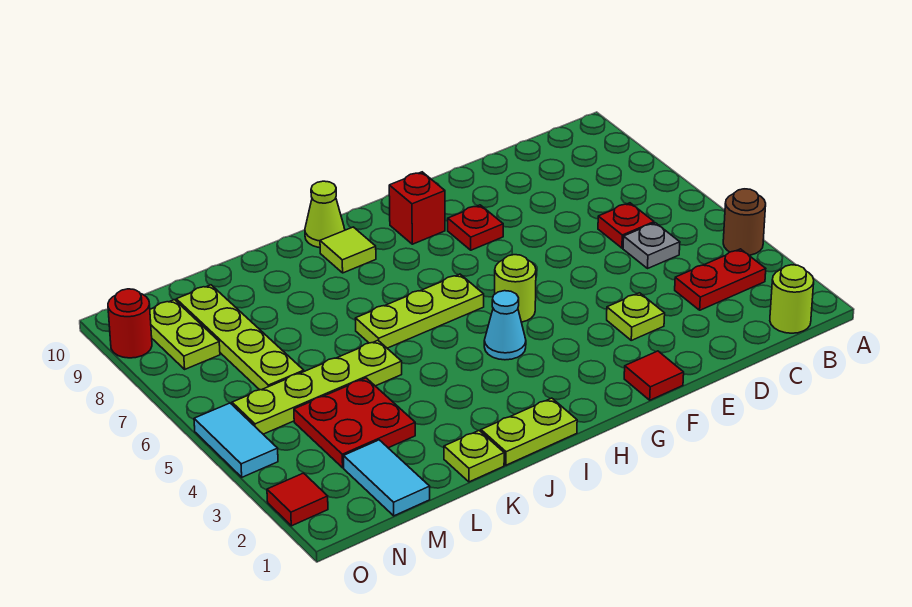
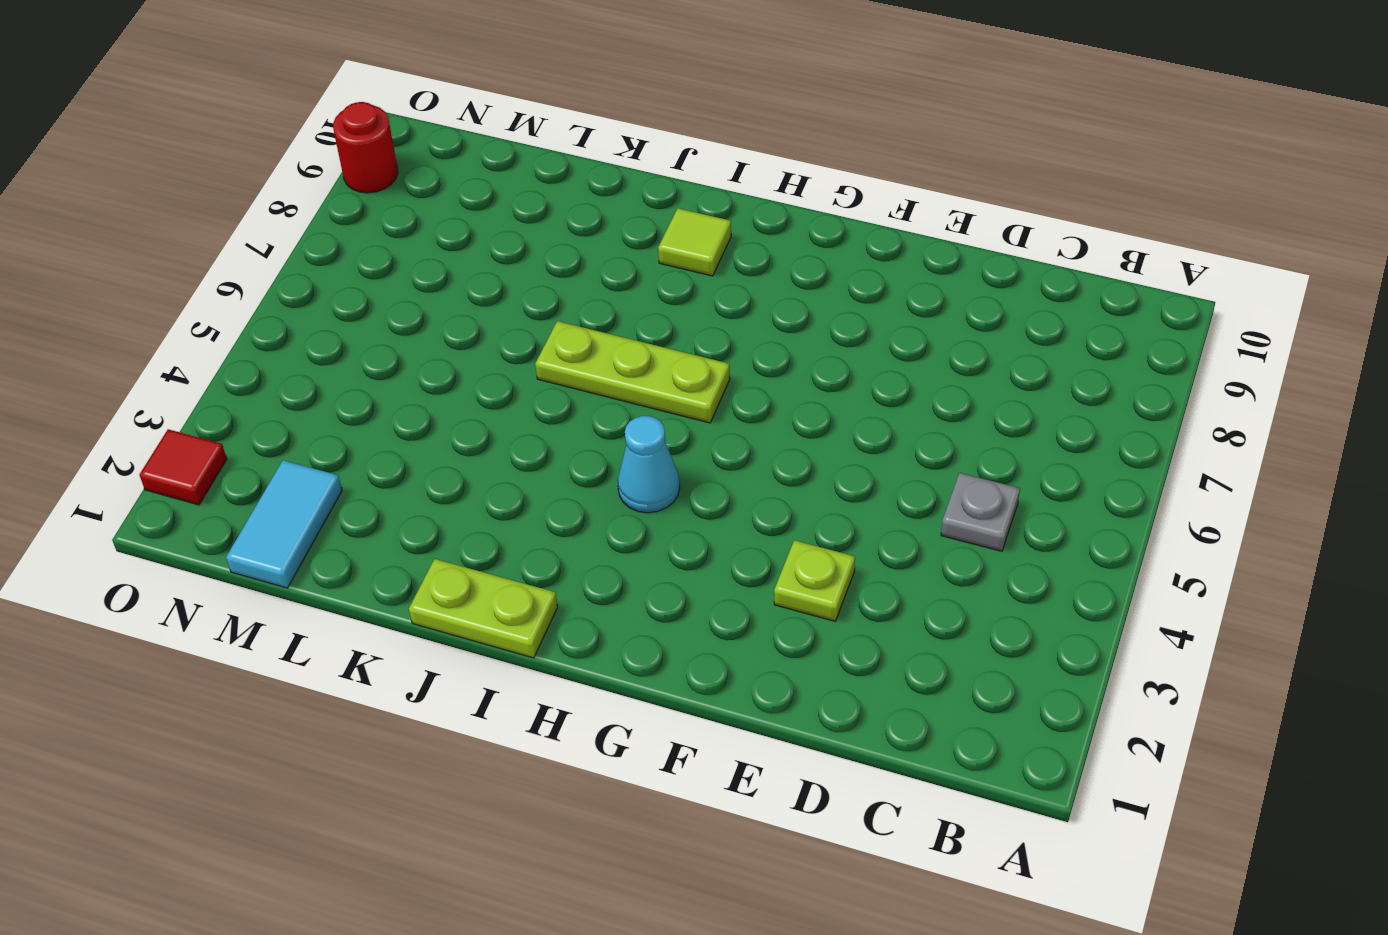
none -> brown 1x1 round brick [723,189,766,255]
none -> lime 1x1 round brick [770,265,814,333]
none -> red 1x2 plate [675,249,766,310]

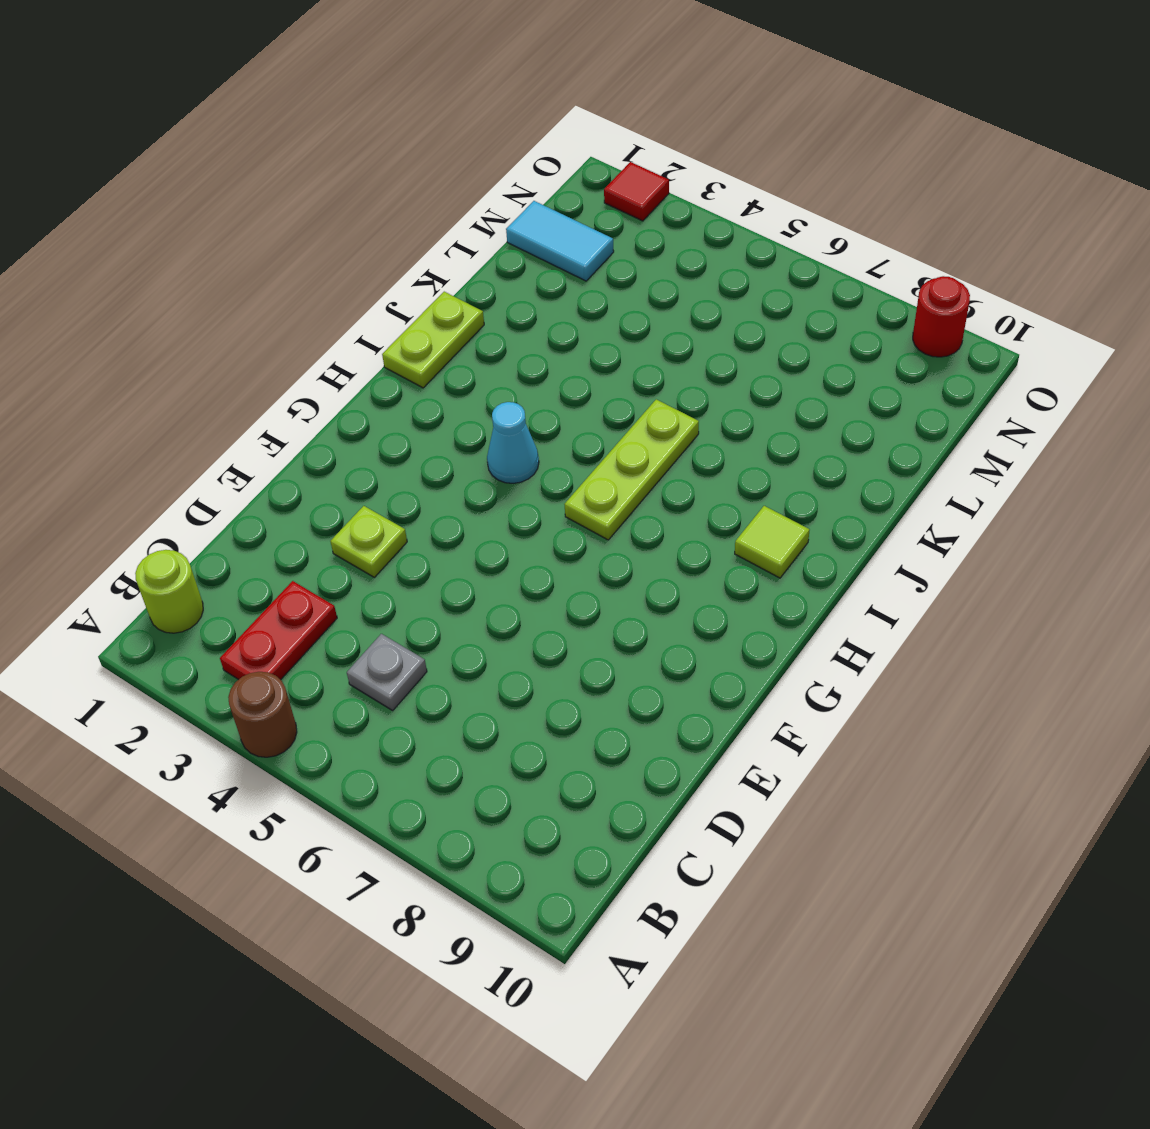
none -> red 1x1 plate [598,203,654,248]
none -> red 1x1 tile [624,351,684,400]
none -> red 1x1 plate [448,205,503,250]

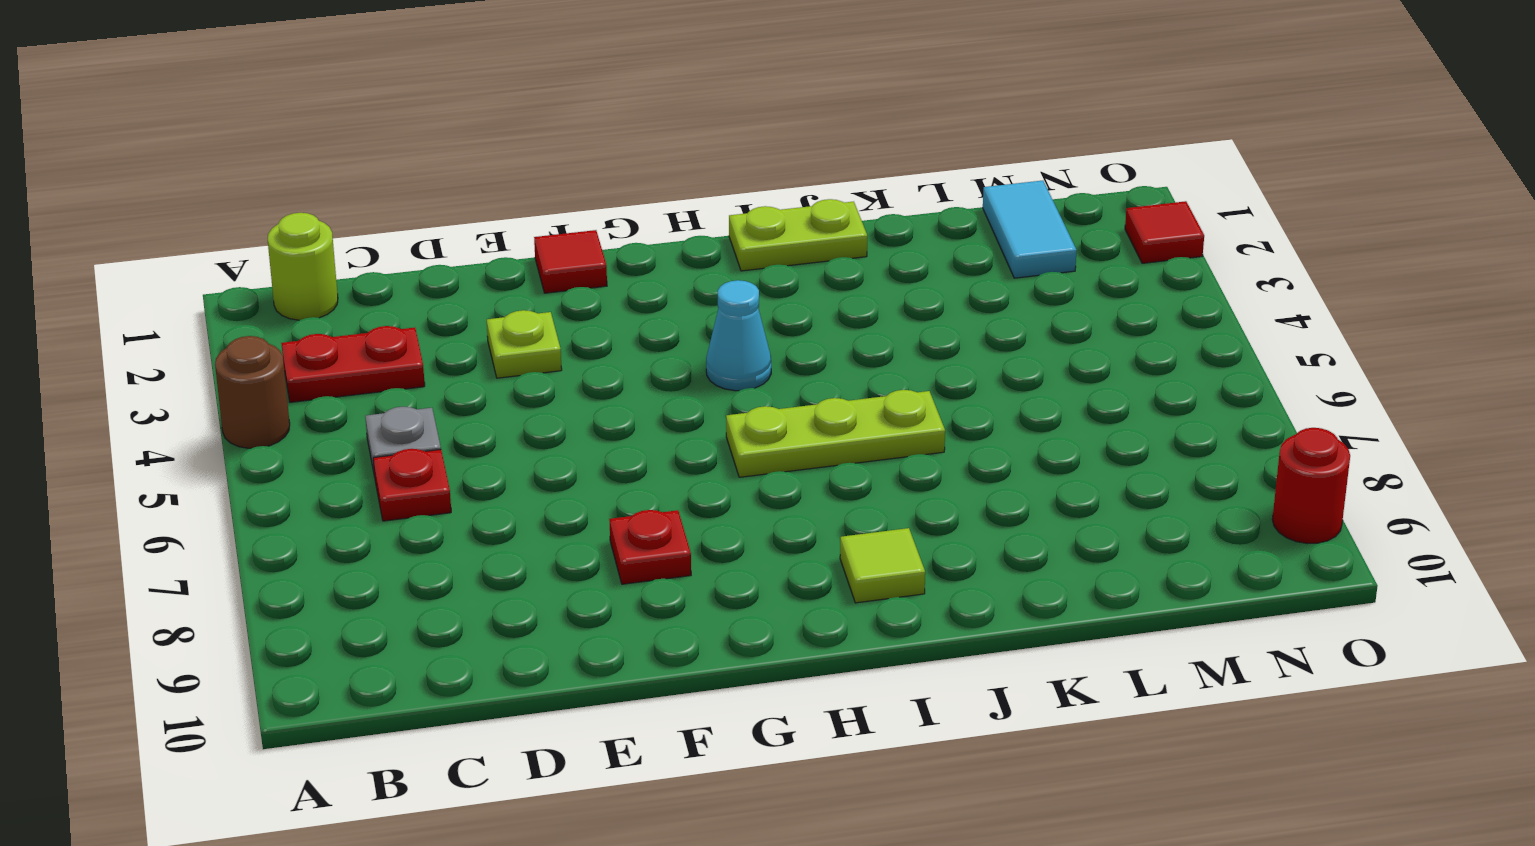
none -> lime 1x1 round brick [495,255,536,322]
none -> red 1x1 brick [389,172,445,244]
none -> lime 1x1 cone [305,181,345,248]

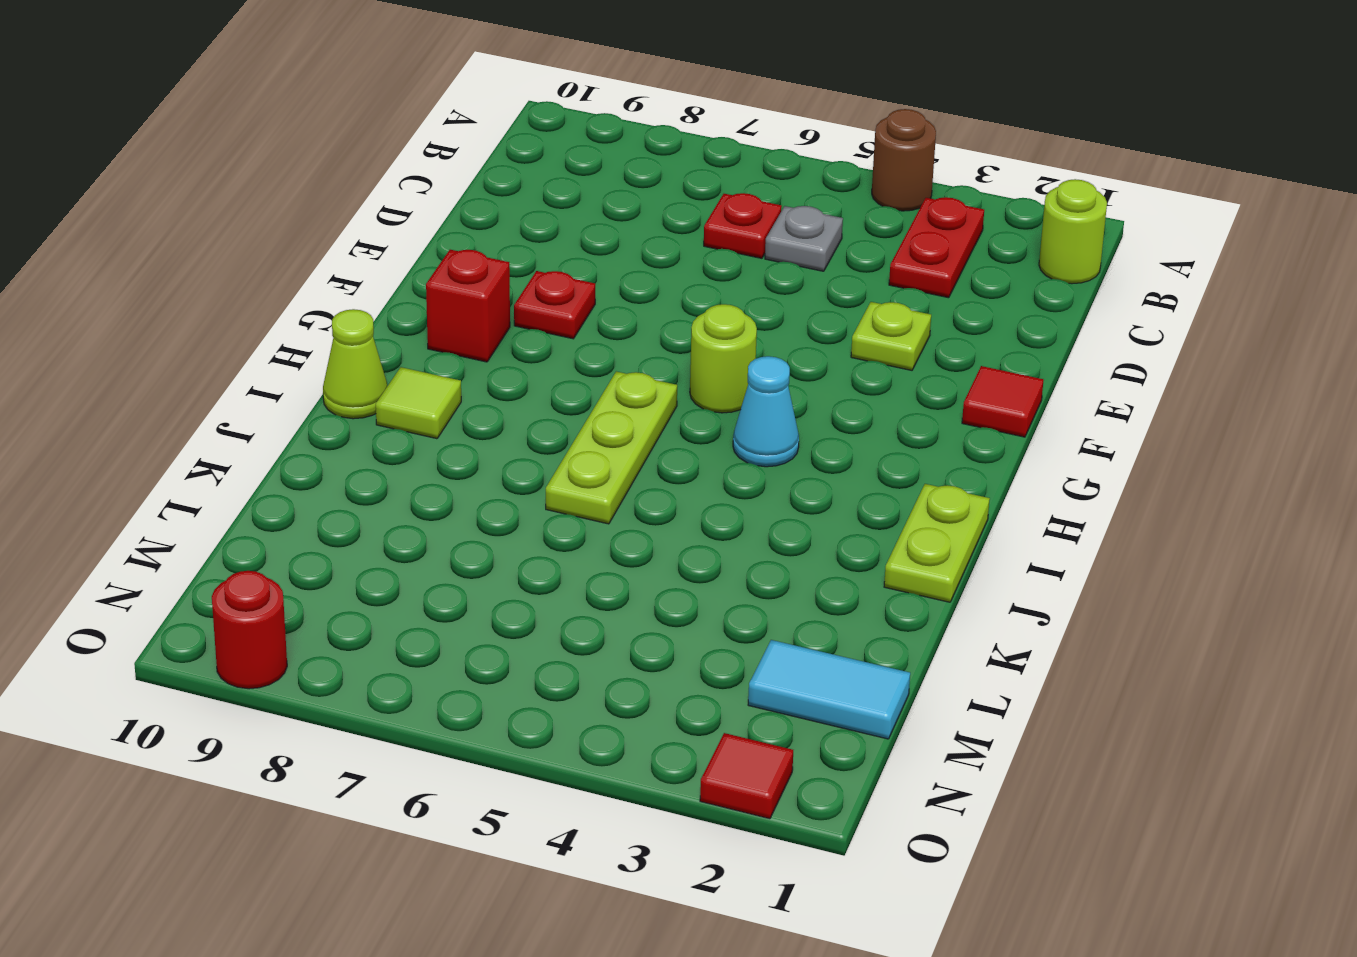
none -> lime 1x1 plate [444,431,504,482]
none -> lime 1x4 plate [232,340,402,434]
none -> red 2x2 plate [294,378,415,468]

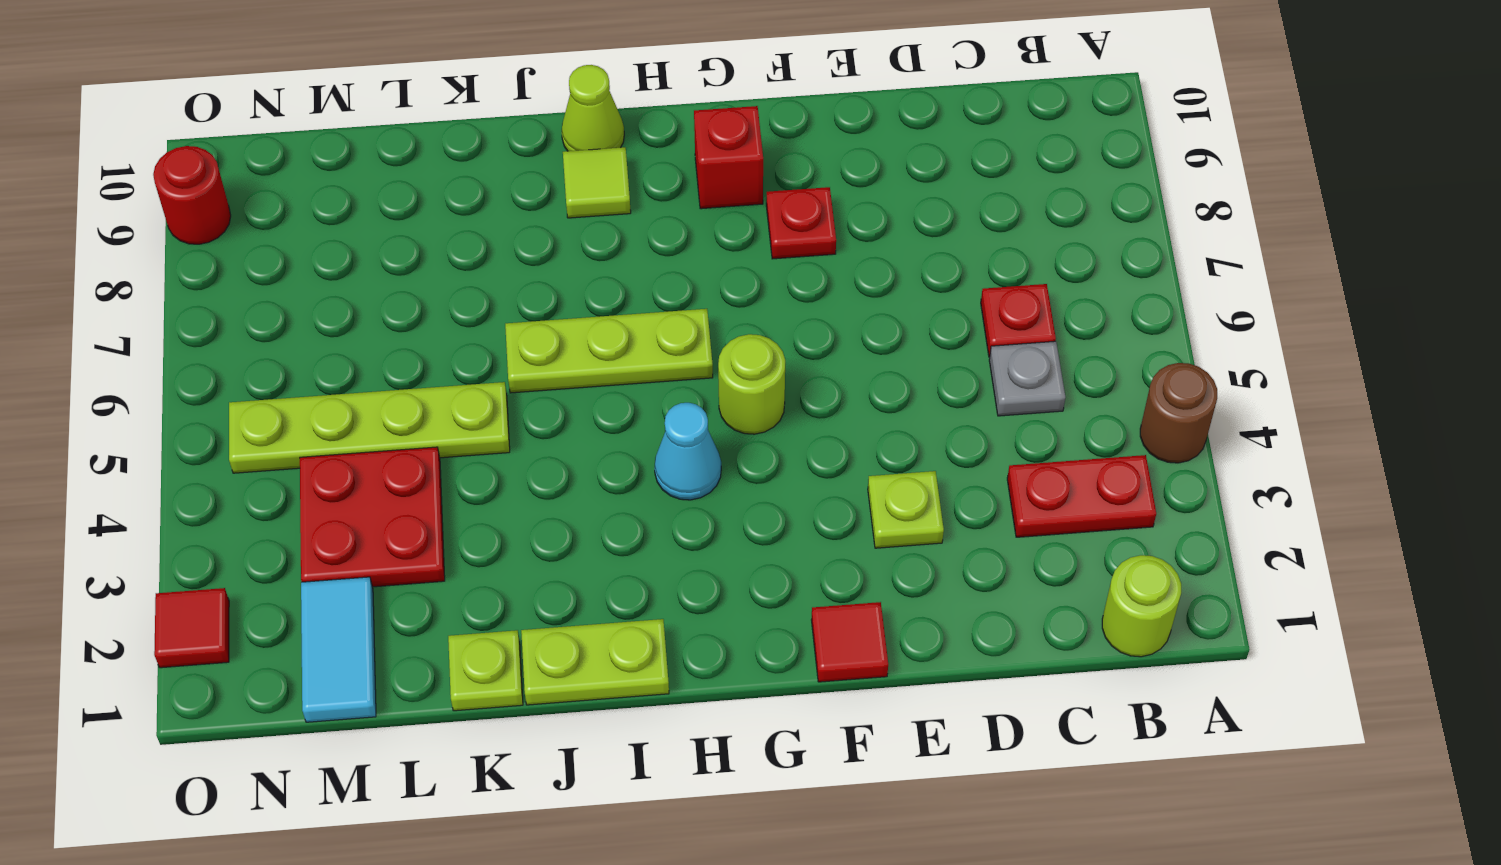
none -> lime 1x4 plate [176,285,304,390]
none -> lime 1x2 plate [150,300,220,369]
none -> cyan 1x2 tile [194,403,278,477]

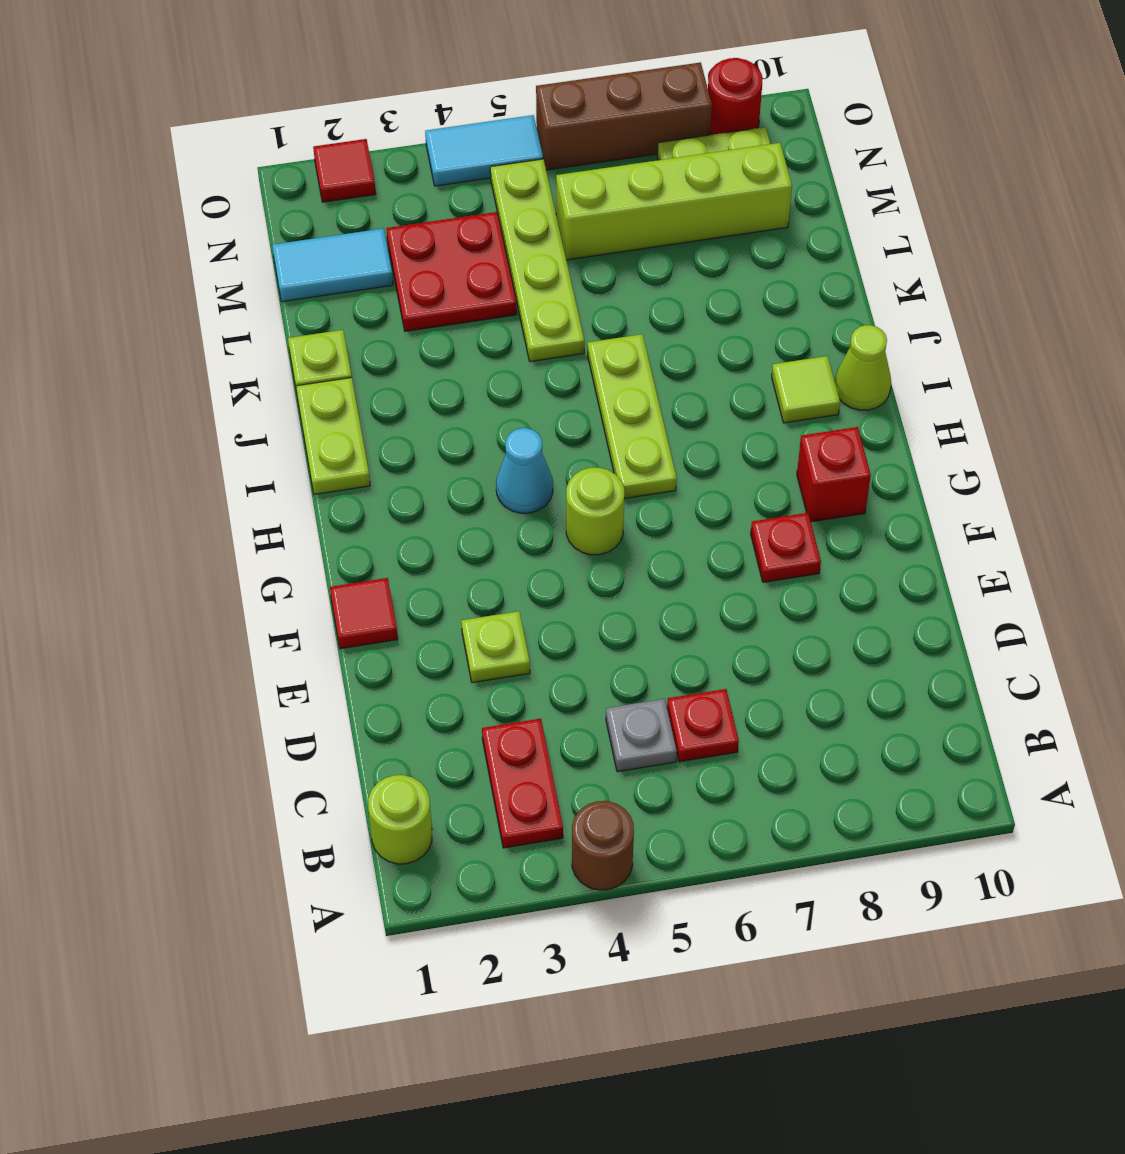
lime 1x4 brick [556,143,792,260] -> lime 1x4 plate [176,285,304,390]
brown 1x3 brick [536,62,712,170] -> none

